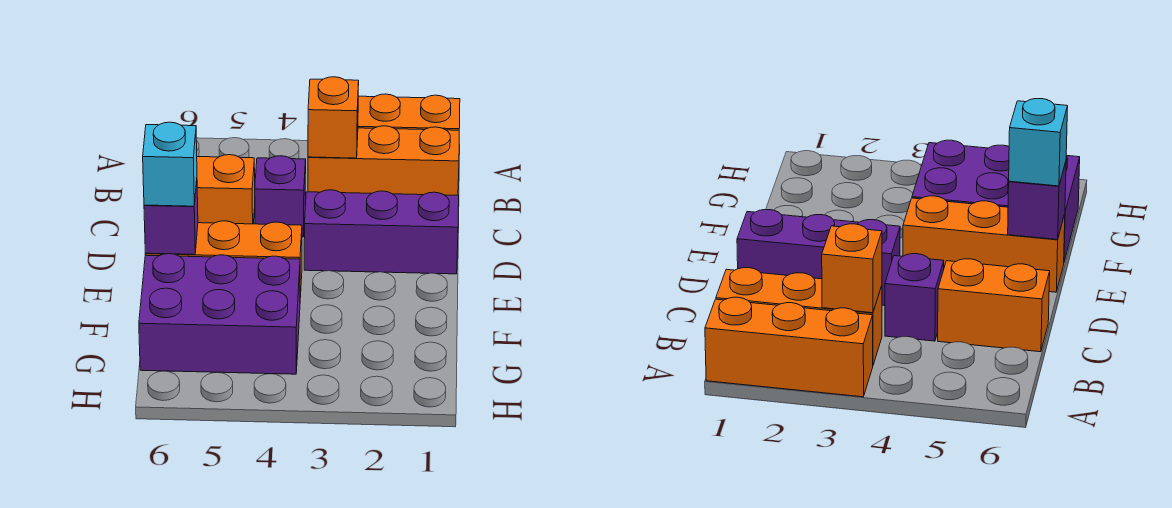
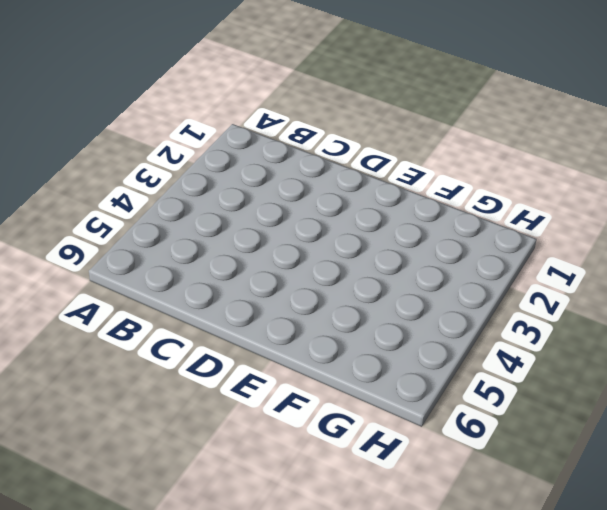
none -> orange 1x3 brick [358,94,460,130]
none -> orange 1x3 brick [308,126,459,195]

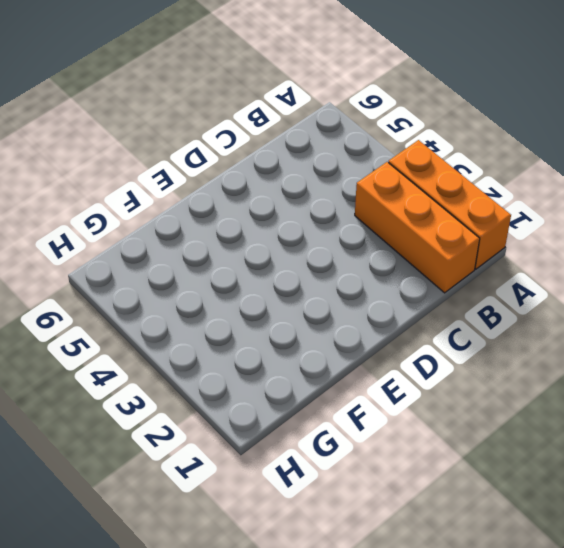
none -> purple 1x1 brick [255,156,306,237]
none -> orange 1x2 brick [197,155,255,224]

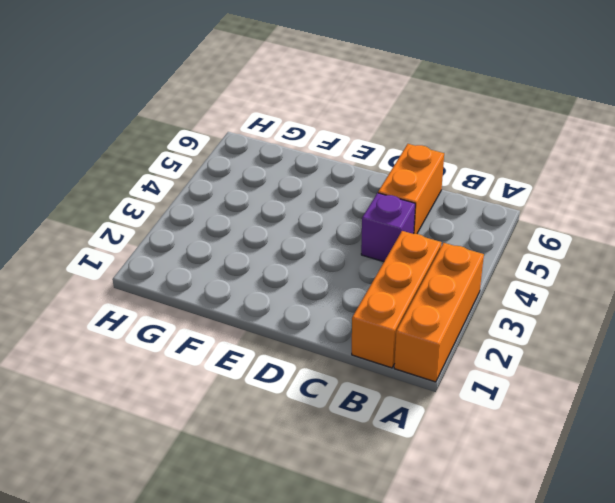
none -> purple 1x3 brick [304,190,459,274]
none -> orange 1x3 brick [145,221,302,298]

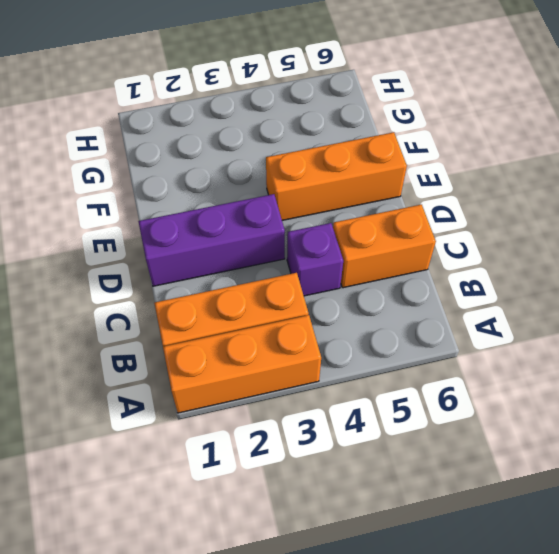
none -> purple 2x3 brick [139,254,300,374]
none -> orange 1x1 brick [308,77,359,158]

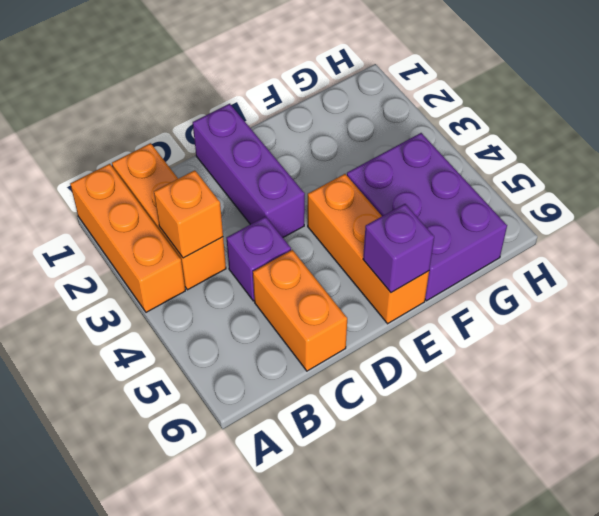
none -> cyan 1x1 brick [143,122,197,206]

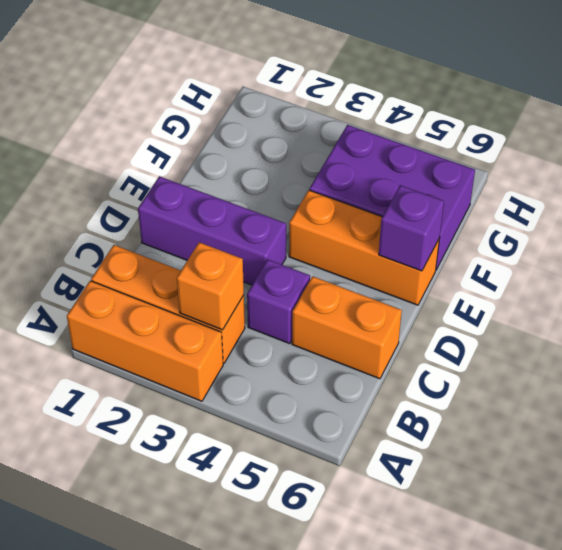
none -> cyan 1x1 brick [143,122,197,206]

